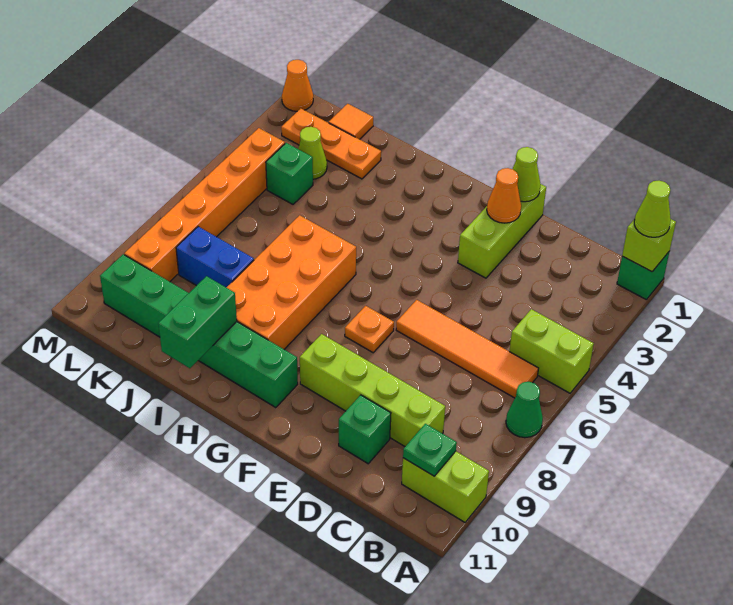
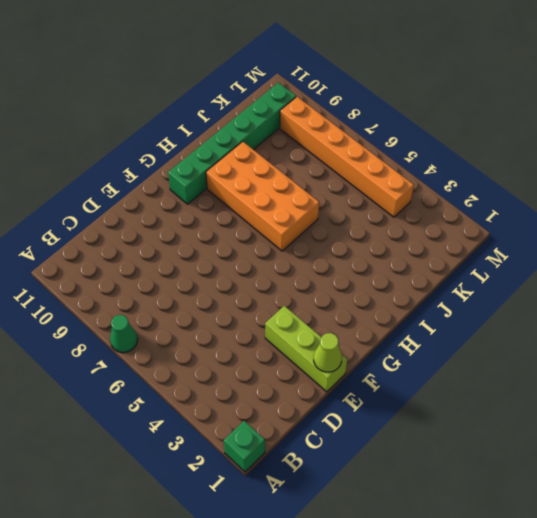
none -> lime 1x2 brick [509,309,594,393]
none -> lime 1x2 brick [402,451,489,522]
none -> orange 1x4 tile [396,300,539,398]

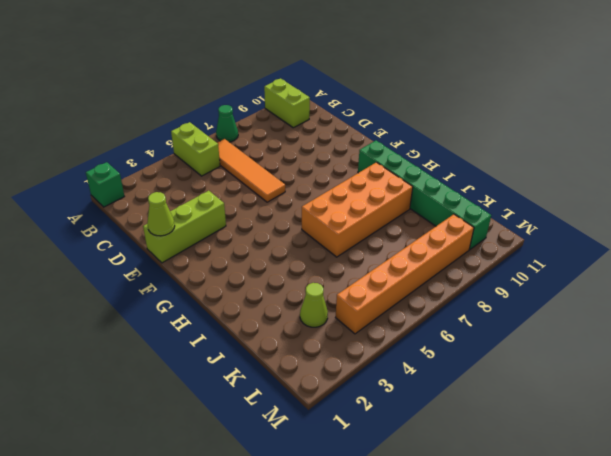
none -> lime 1x4 brick [300,334,445,446]
none -> green 1x1 brick [339,395,391,464]
none -> orange 1x1 plate [345,306,394,353]

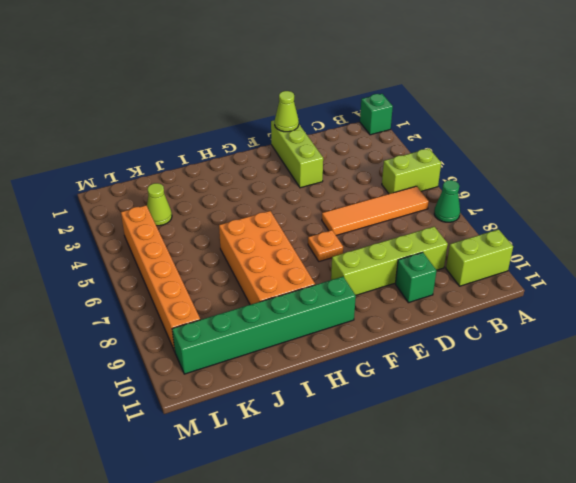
none -> orange 1x3 plate [281,109,381,179]
none -> blue 1x2 brick [176,227,254,287]
none -> orange 1x1 tile [329,104,373,139]

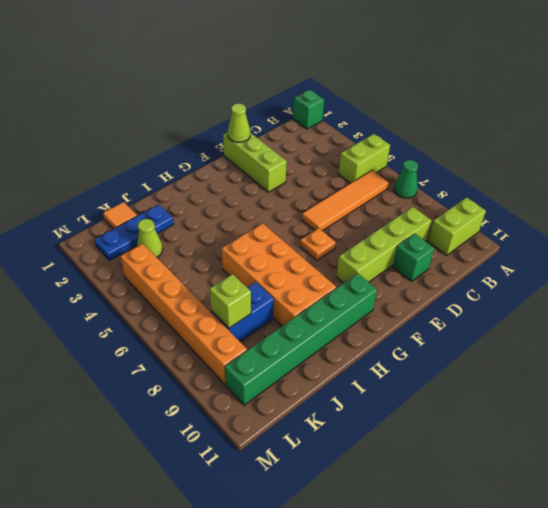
blue 1x3 plate [94,204,174,260] -> orange 1x3 plate [281,109,381,179]
lime 1x1 brick [210,274,251,328] -> lime 1x1 brick moved to [622,219,676,272]
none -> green 1x1 brick [266,143,313,204]
none -> orange 1x1 cone [282,60,313,111]
none -> green 1x1 plate [403,424,457,476]

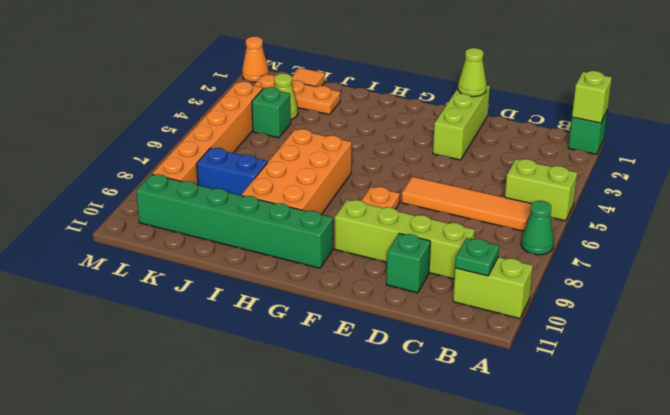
none -> orange 1x1 cone [487,168,521,223]
none -> green 1x2 brick [158,276,237,368]
none -> lime 1x1 cone [634,181,671,237]

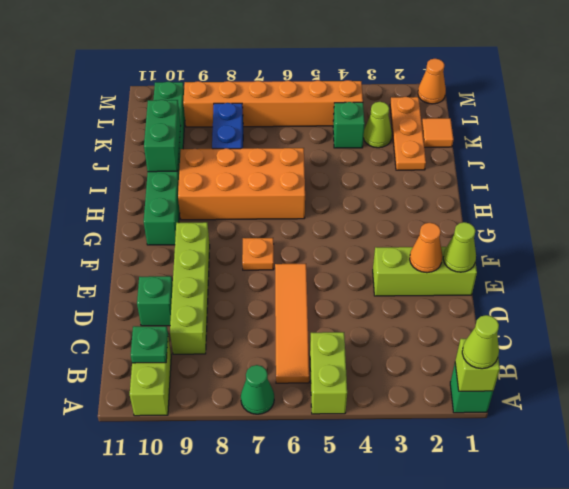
green 1x2 brick [144,100,181,172] -> green 1x2 brick turned to [158,276,237,368]

